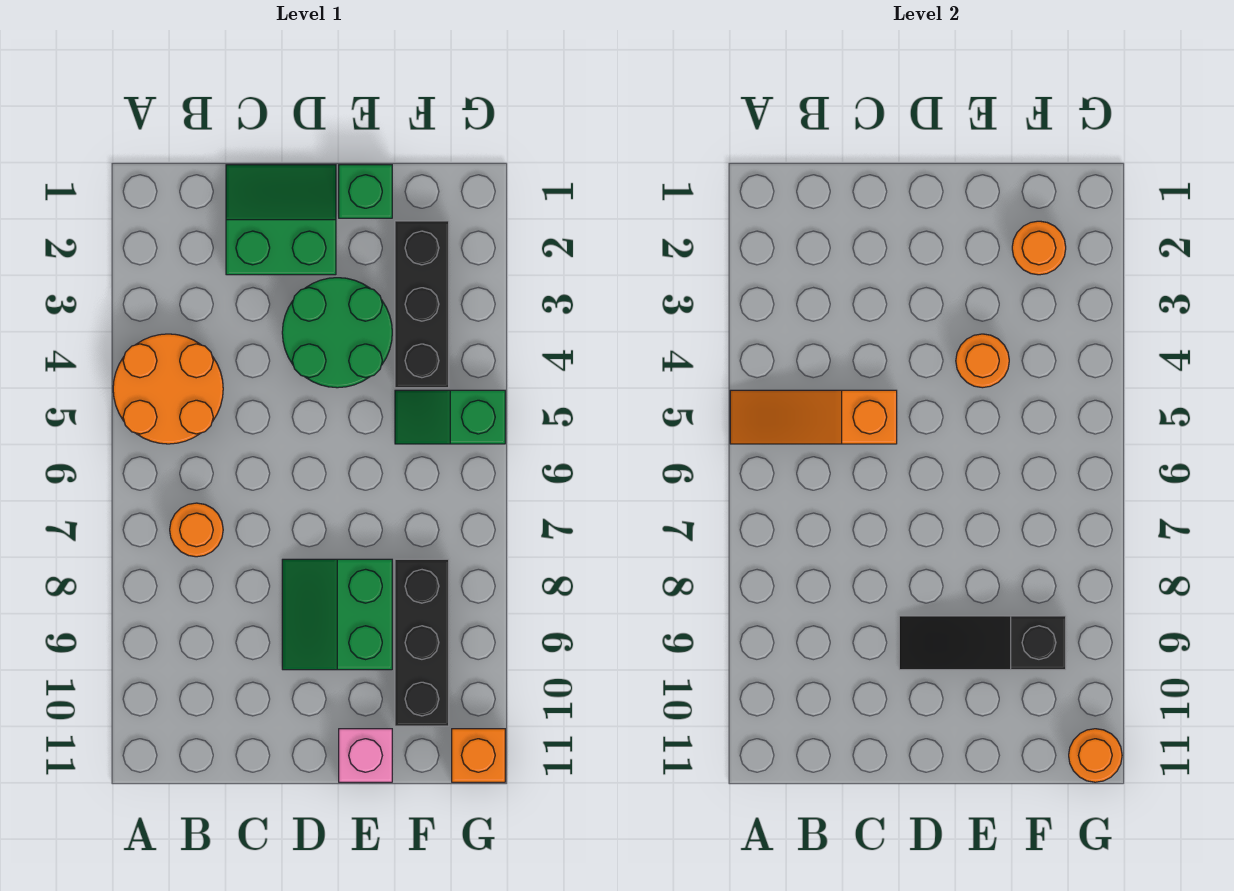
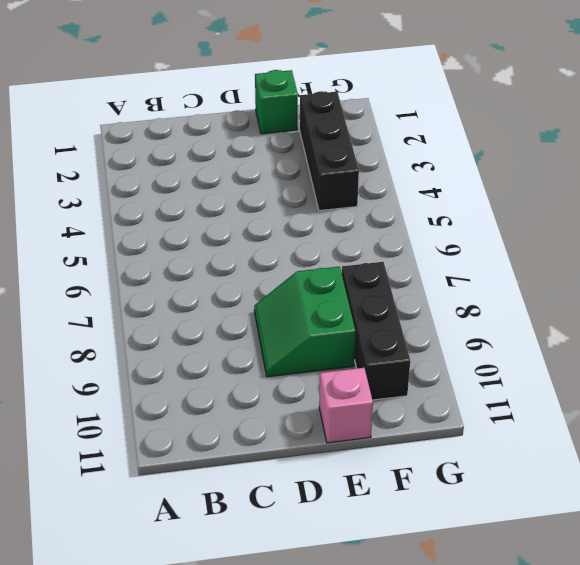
none -> orange 2x2 round brick [113,334,223,444]
none -> orange 1x1 round brick [170,503,223,557]
none -> green 2x2 slope [226,165,336,275]

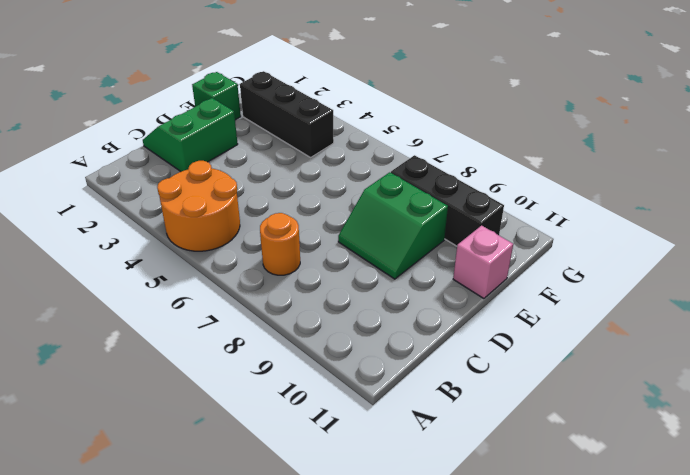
none -> green 2x2 round brick [282,278,392,388]
none -> green 1x2 slope [395,390,505,444]
none -> orange 1x1 brick [452,729,505,782]

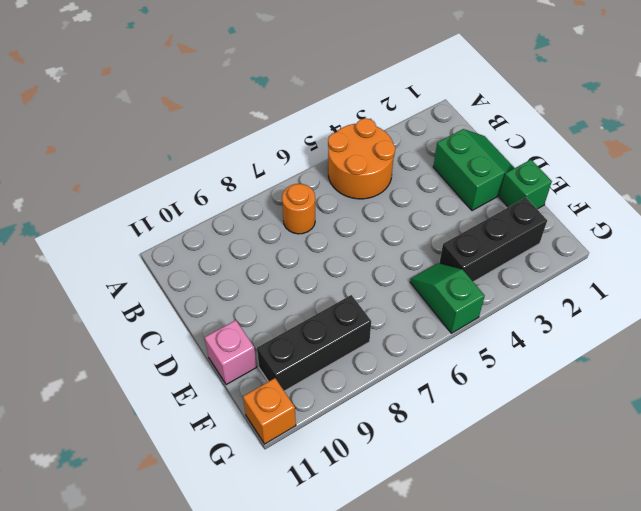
none -> green 2x2 round brick [282,278,392,388]
none -> green 2x2 slope [282,559,392,670]
none -> orange 1x3 slope [730,390,897,444]

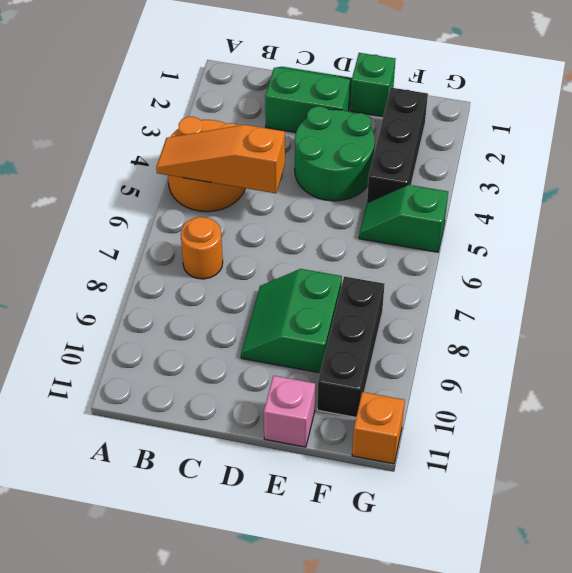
none -> black 1x3 slope [899,616,1066,670]
none -> orange 1x1 round brick [956,334,1009,388]
none -> orange 1x1 round brick [1012,221,1066,275]

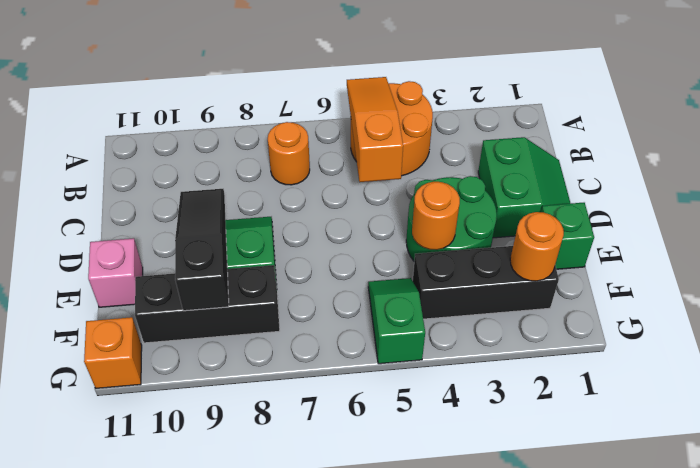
none -> orange 1x1 round brick [1069,729,1122,782]

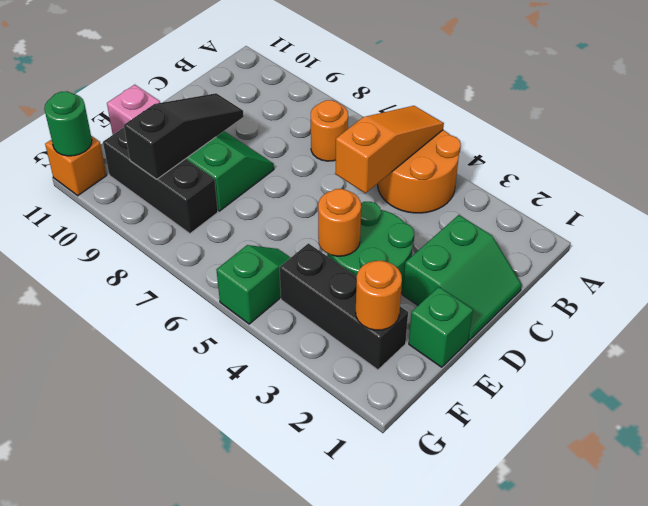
green 1x1 round brick [44,91,92,156] -> orange 1x1 round brick [1069,729,1122,782]

